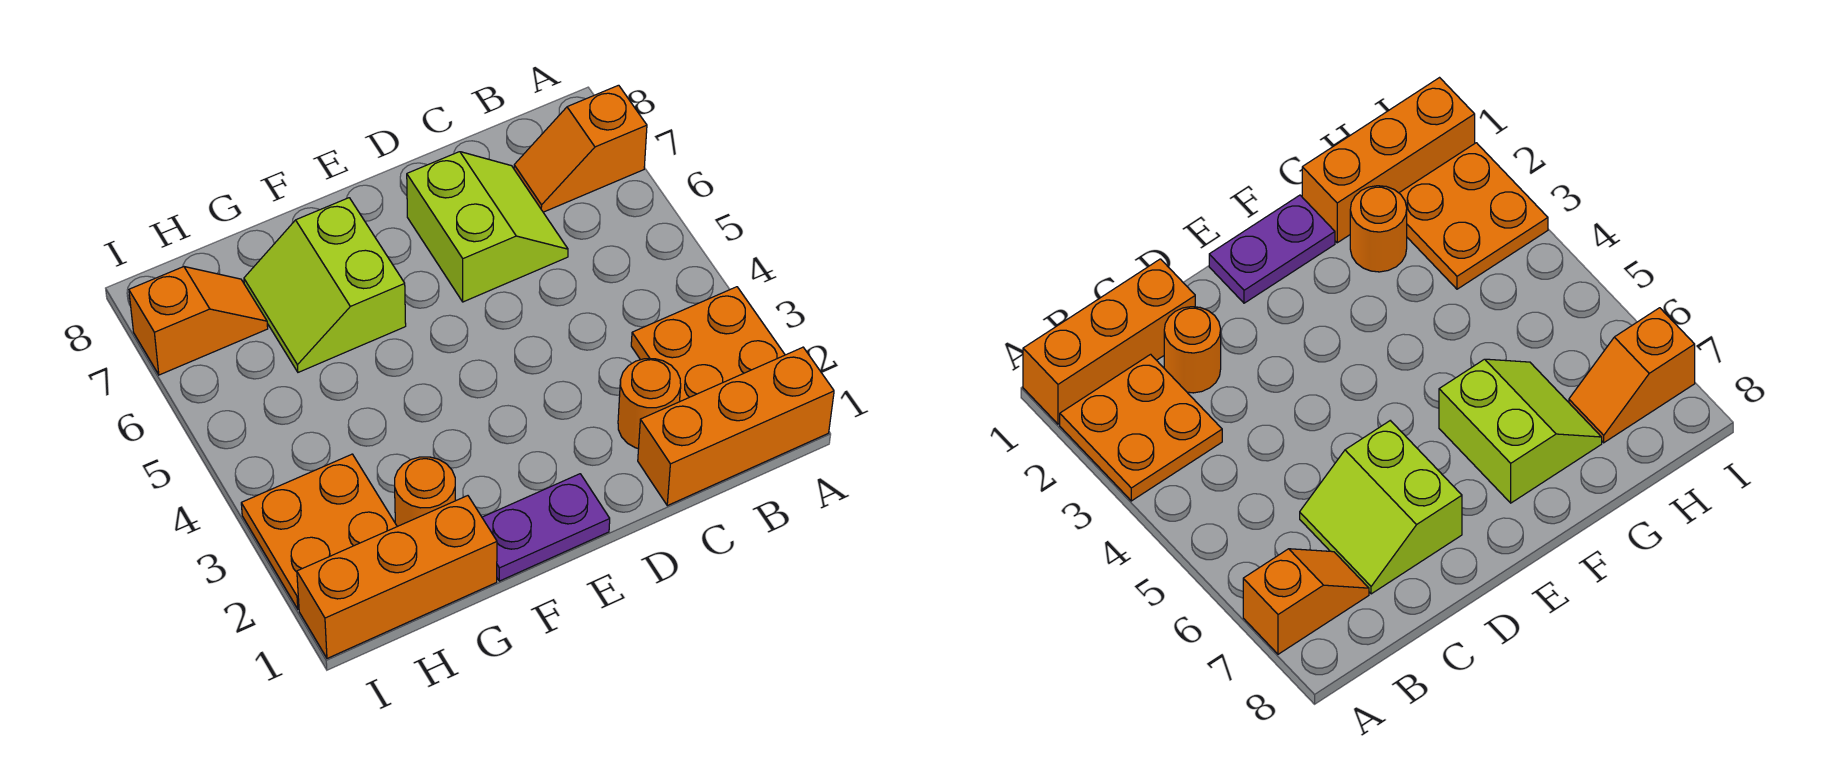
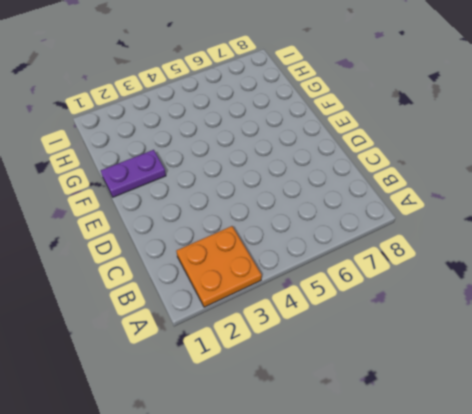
purple 1x2 plate [101,150,166,197] -> purple 1x2 plate turned to [482,474,610,581]
none -> orange 1x3 brick [638,347,834,506]
none -> orange 1x2 slope [514,85,647,212]

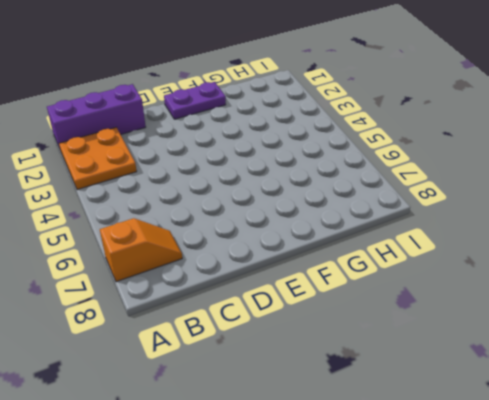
purple 1x3 brick [47,84,146,148] -> orange 1x3 brick [638,347,834,506]
none -> orange 1x1 round brick [618,359,681,449]
none -> lime 2x2 slope [407,152,568,302]

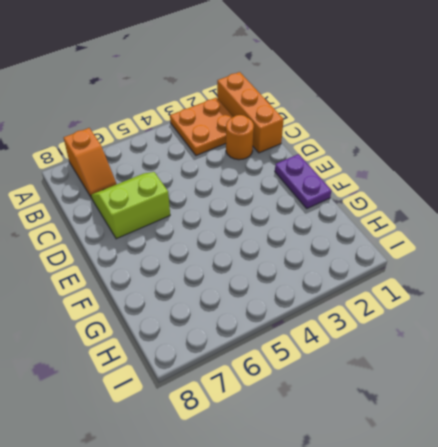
none -> lime 2x2 slope [244,198,406,372]
none -> orange 1x3 brick [297,496,497,658]

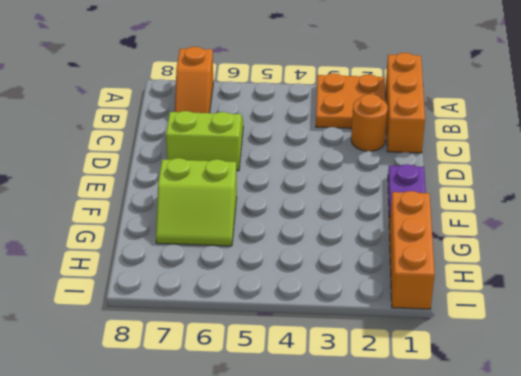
none -> orange 1x1 round brick [395,457,455,527]
none -> orange 2x2 plate [241,454,397,609]

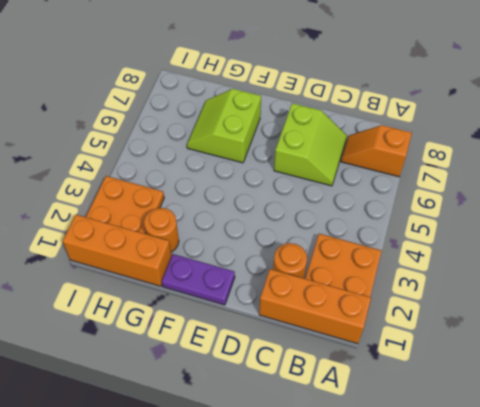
none -> orange 1x2 slope [129,267,268,375]

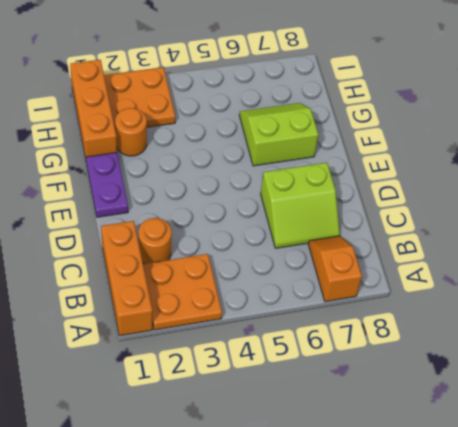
none -> orange 1x2 slope [129,267,268,375]

